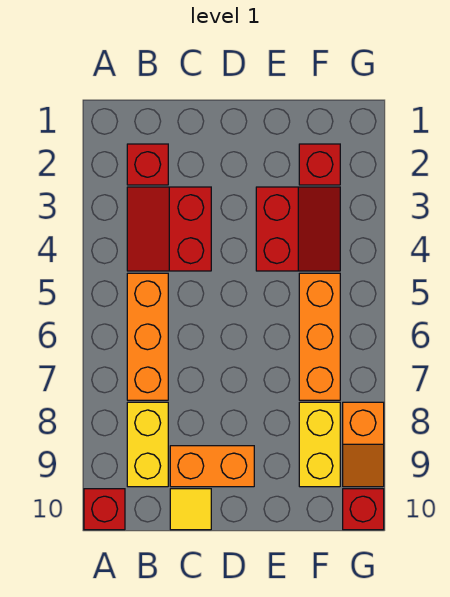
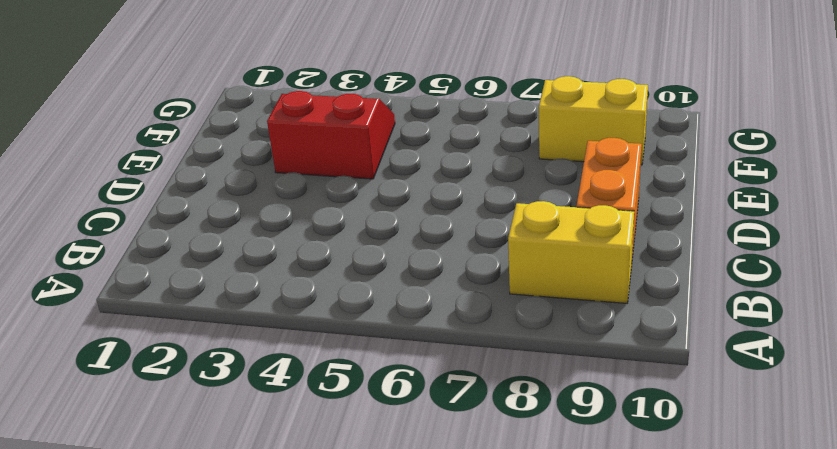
none -> red 1x1 brick [84,489,125,530]
none -> red 1x1 brick [127,144,168,185]
none -> red 2x2 slope [127,187,211,271]

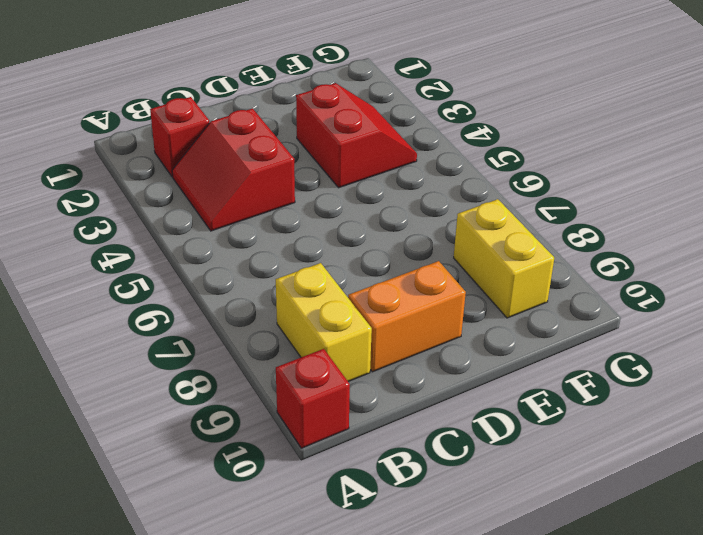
none -> orange 1x3 brick [127,273,168,400]
none -> yellow 1x1 tile [170,489,211,530]
none -> red 1x1 brick [299,144,340,185]

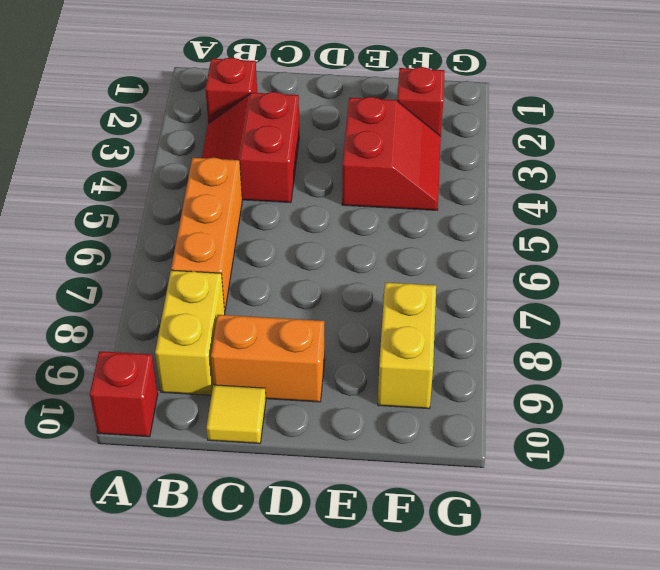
none -> orange 1x3 brick [299,273,340,400]
none -> orange 1x2 slope [343,402,384,487]
none -> red 1x1 brick [343,489,384,530]

